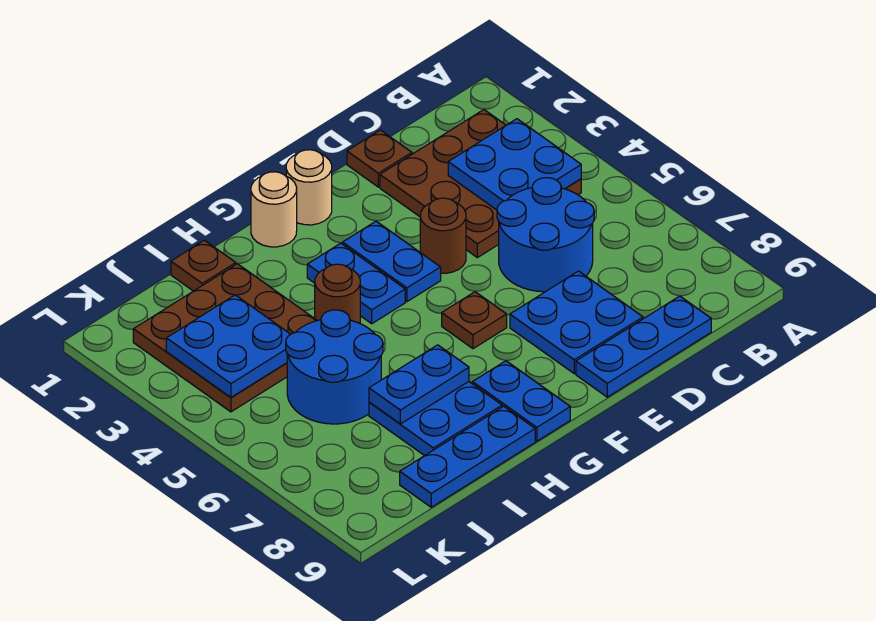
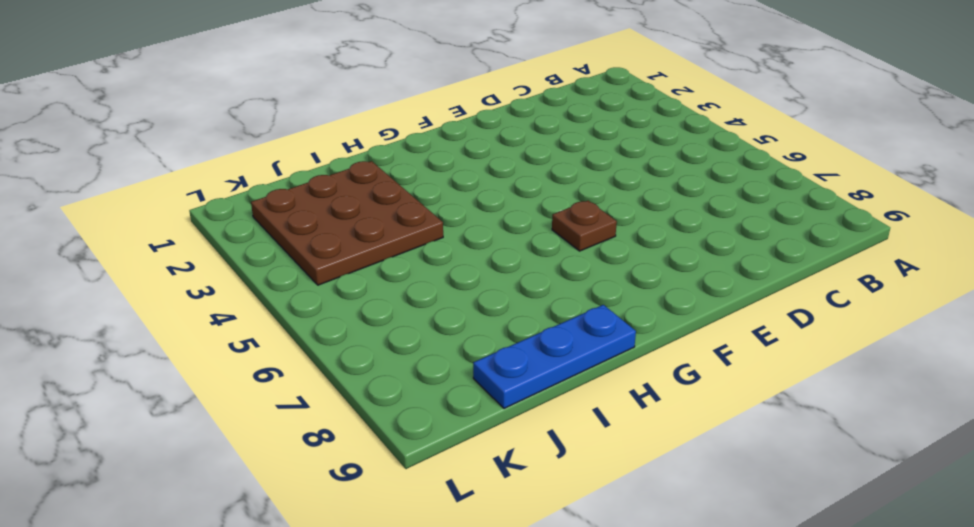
none -> brown 3x3 plate [380,110,581,258]
none -> blue 2x2 round brick [497,178,594,292]
none -> blue 1x3 plate [576,296,711,397]

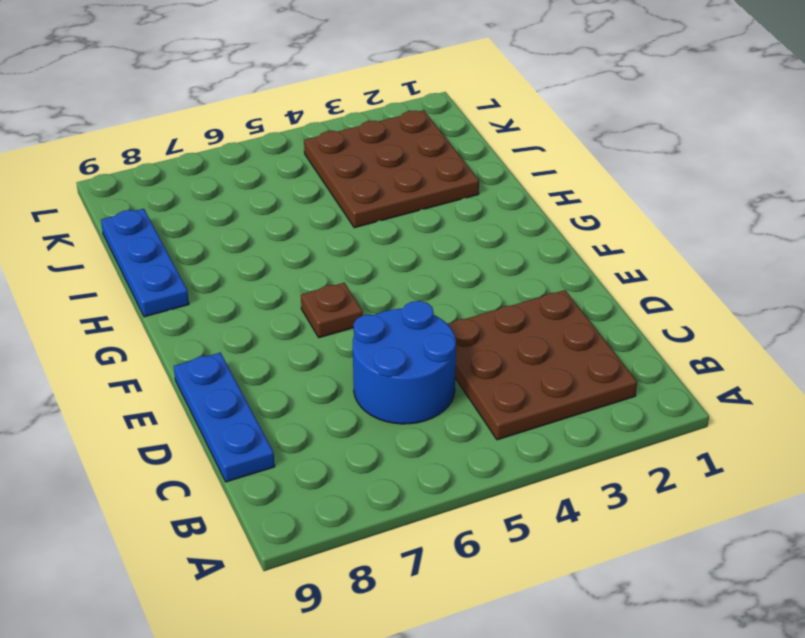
none -> brown 1x1 plate [347,130,412,187]
none -> blue 2x2 plate [510,271,643,374]
none -> brown 1x1 round brick [420,198,466,273]

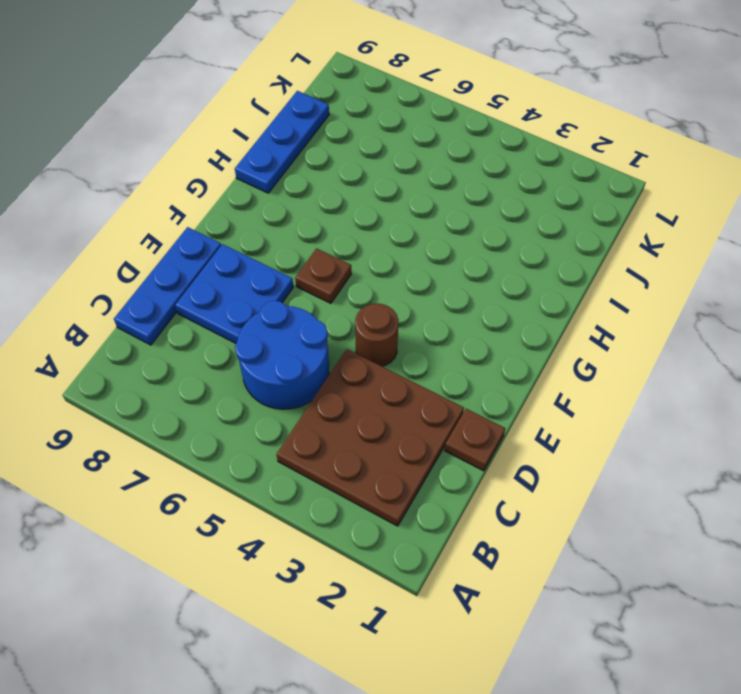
none -> tan 1x1 round brick [286,150,332,225]
none -> blue 1x2 plate [343,221,441,302]
none -> tan 1x1 round brick [251,172,297,247]

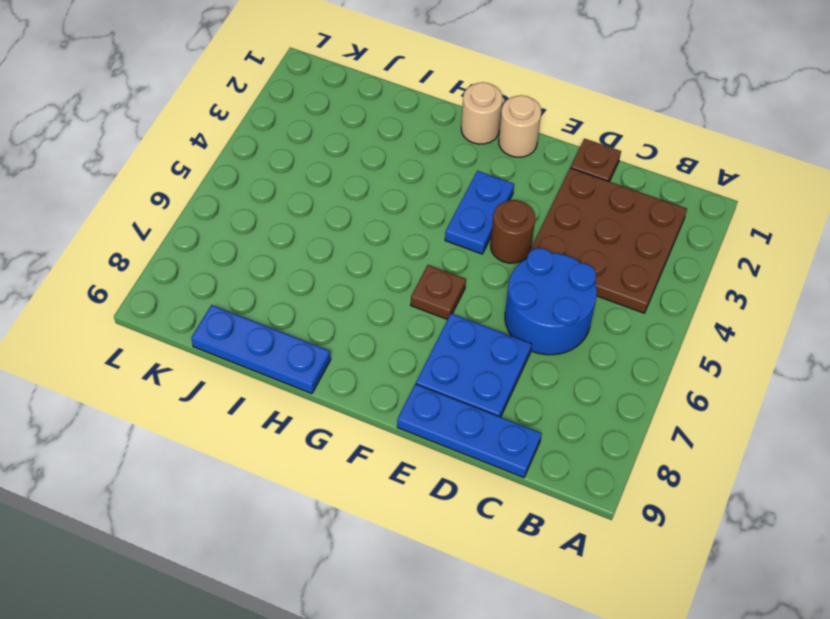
none -> blue 1x2 plate [307,243,405,324]
none -> blue 1x2 plate [472,361,570,441]
none -> brown 1x1 round brick [315,264,360,323]

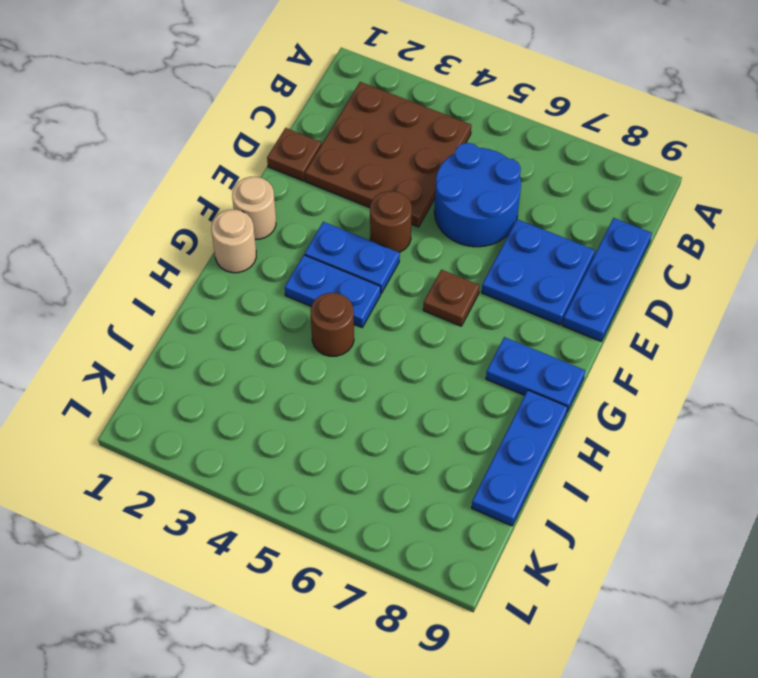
none -> blue 2x2 plate [369,382,502,456]
none -> brown 1x1 plate [171,240,236,291]
none -> brown 3x3 plate [133,264,317,412]

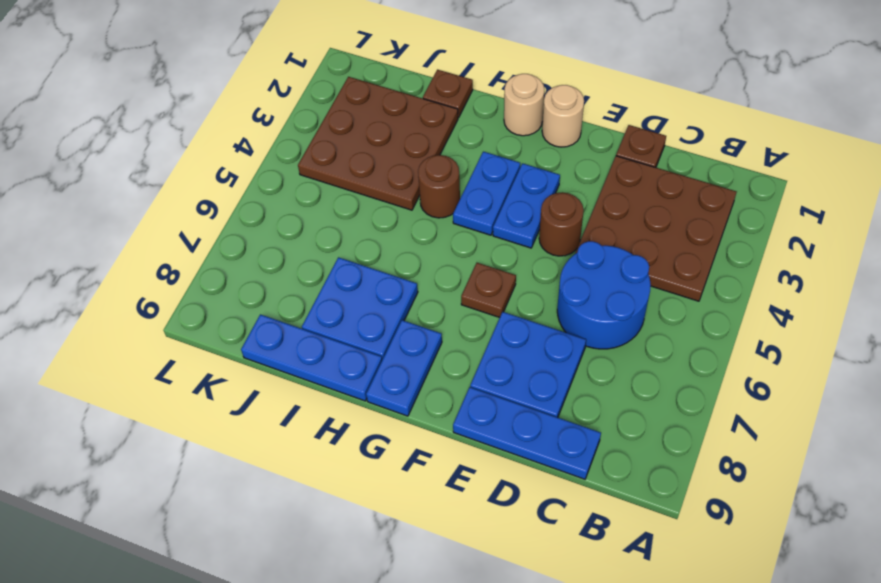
none -> blue 2x2 round brick [286,310,383,424]
none -> blue 2x2 plate [448,119,581,210]
none -> blue 1x2 plate [369,345,469,424]

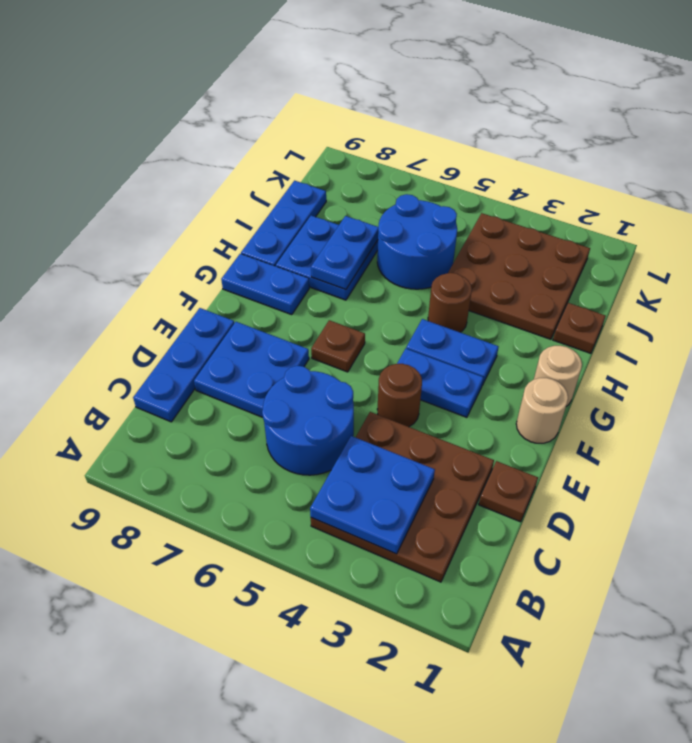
none -> blue 2x2 plate [166,295,290,397]

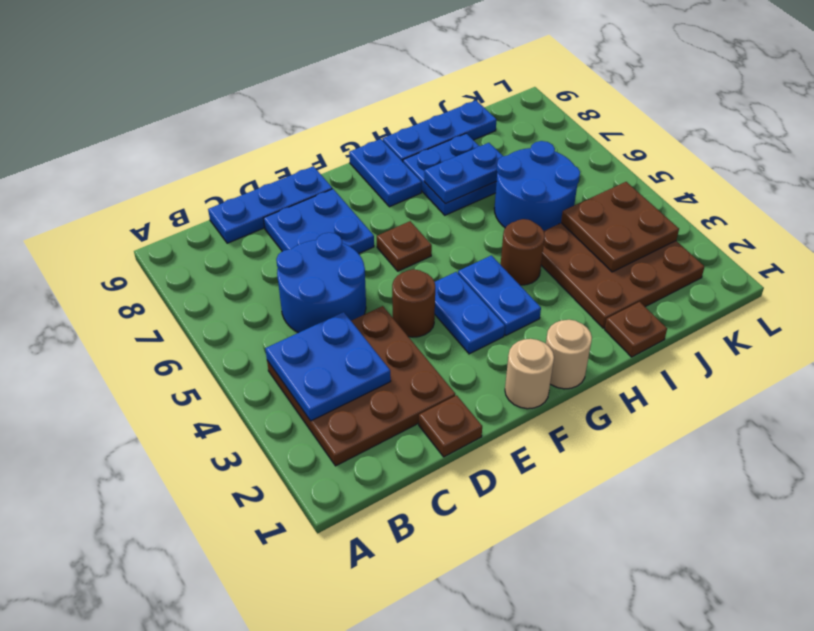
brown 2x2 plate [561,182,679,272] -> blue 2x2 plate [166,295,290,397]

